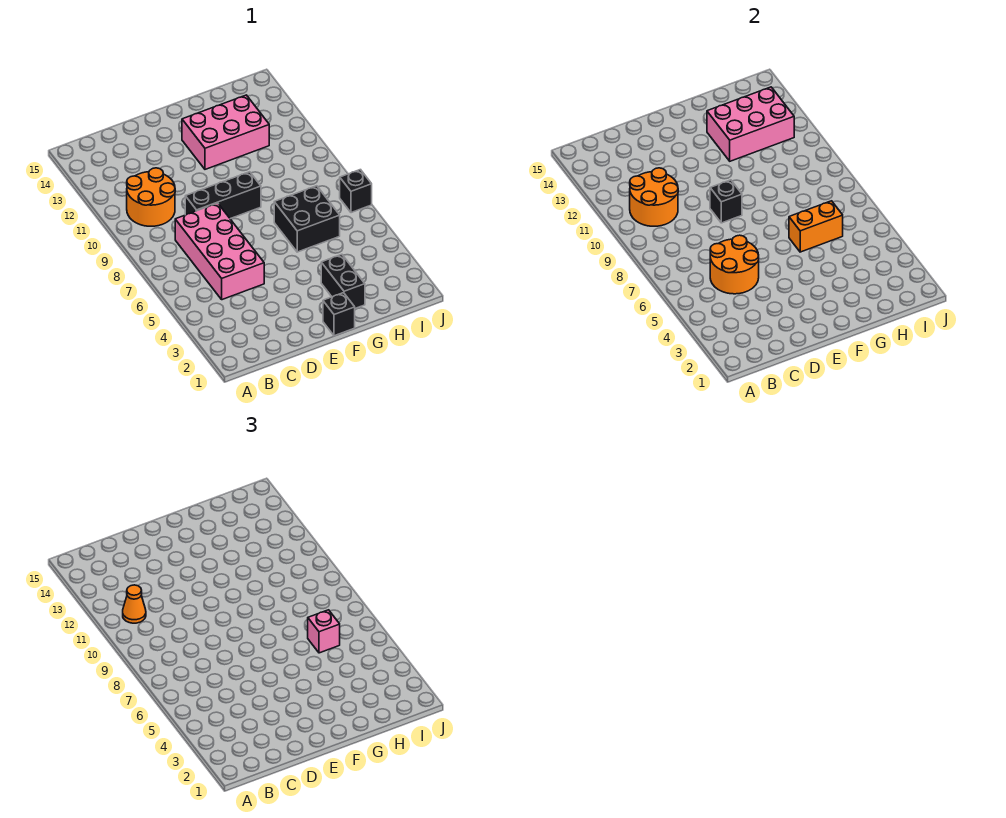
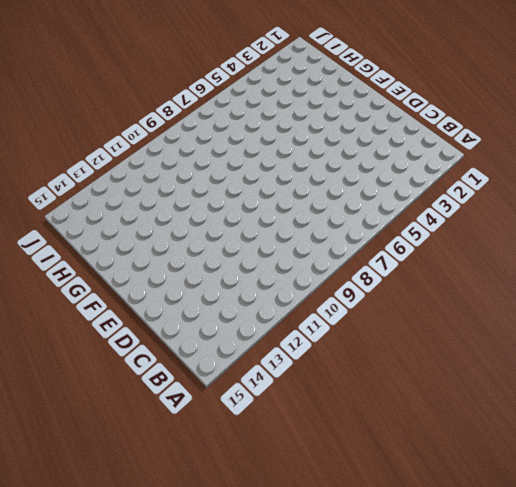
none -> orange 2x2 round brick [127,168,175,226]
none -> pink 2x4 brick [175,203,264,300]
none -> black 1x3 brick [185,172,261,219]

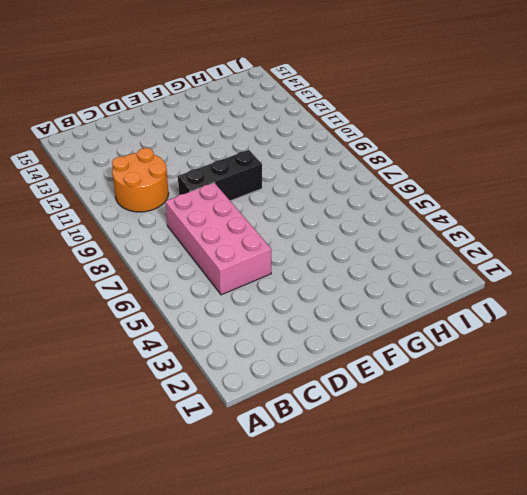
none -> black 1x1 brick [323,293,355,336]
none -> pink 2x3 brick [182,95,269,169]
none -> black 1x2 brick [321,254,365,308]

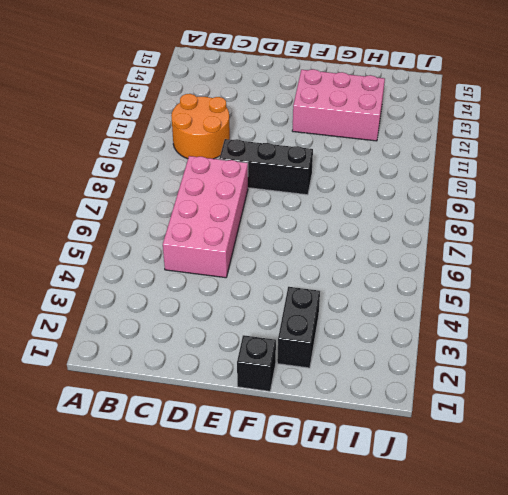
none -> black 2x2 brick [274,186,340,252]
none -> black 1x1 brick [340,170,372,213]
none -> orange 2x2 round brick [630,168,678,226]

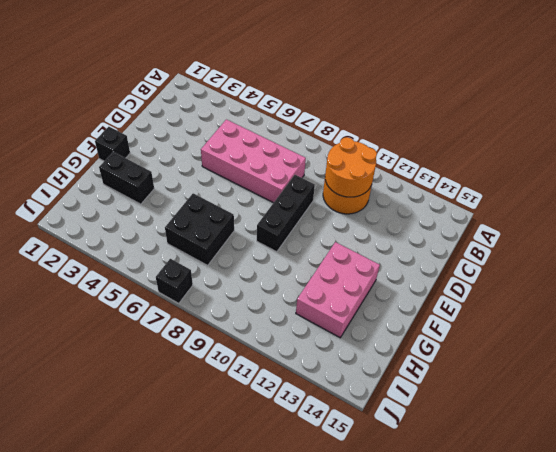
none -> orange 2x2 round brick [710,235,759,294]
none -> black 1x1 brick [710,180,742,223]
none -> orange 1x2 brick [789,201,843,252]

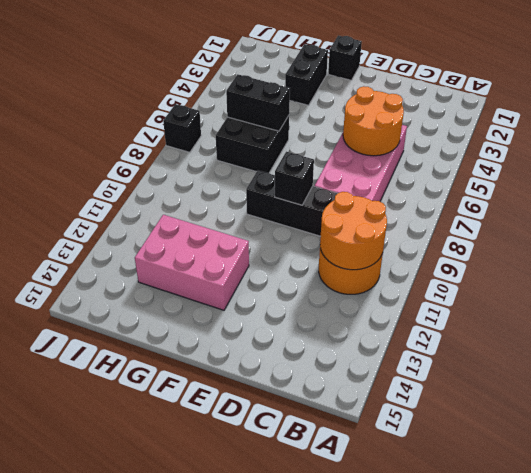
black 1x2 brick [226,74,290,131] -> orange 1x2 brick [789,201,843,252]
none -> pink 2x3 brick [707,87,794,161]
none -> orange 1x1 cone [123,585,146,623]
none -> pink 1x1 brick [308,610,340,653]

